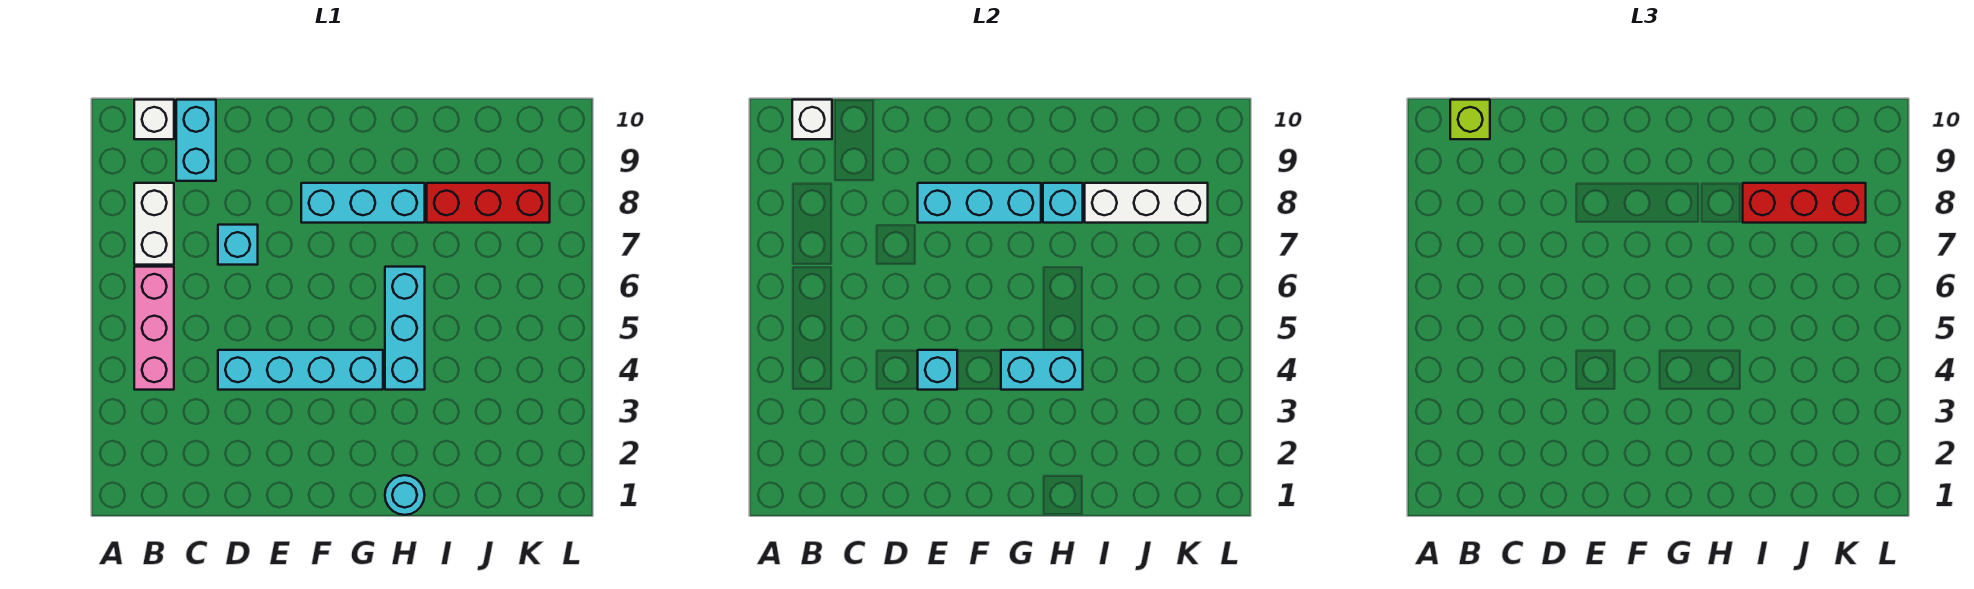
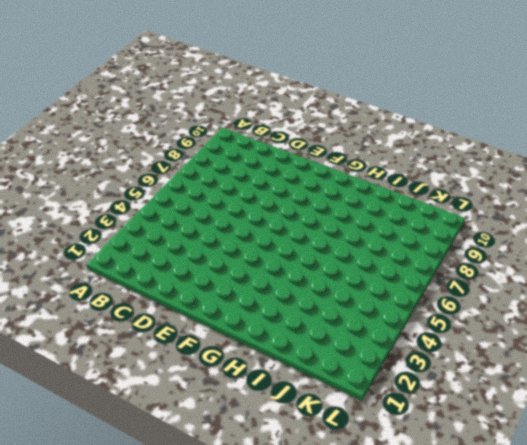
none -> pink 1x3 brick [134,267,174,390]
none -> white 1x2 brick [134,183,174,265]
none -> white 1x1 brick [134,100,174,139]

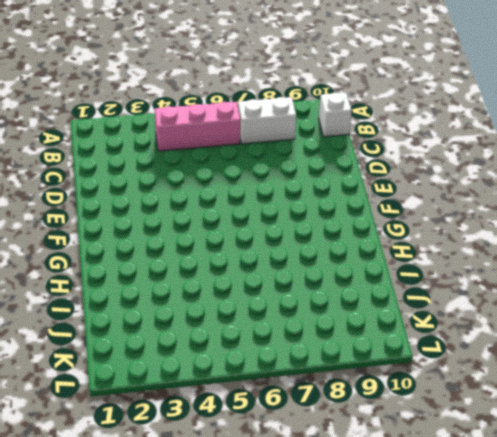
none -> cyan 1x2 brick [176,100,216,181]
none -> cyan 1x4 brick [218,350,383,390]
none -> cyan 1x1 brick [218,225,258,265]

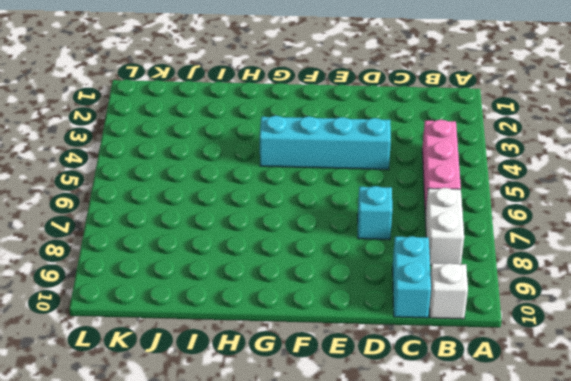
none -> cyan 1x3 brick [301,183,425,223]
none -> cyan 1x1 round brick [385,475,425,515]
none -> cyan 1x3 brick [385,267,425,390]

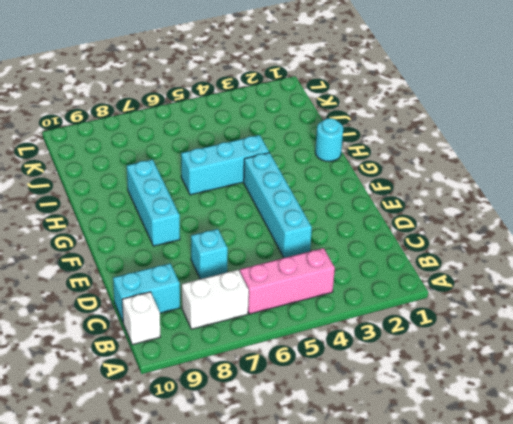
none -> red 1x3 brick [427,183,550,223]
none -> white 1x1 brick [792,100,832,139]
none -> cyan 1x1 brick [918,350,957,390]

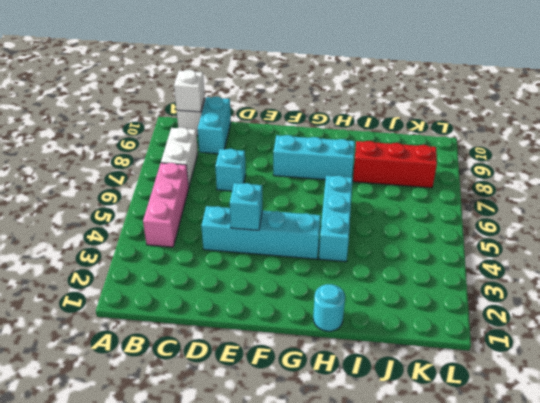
none -> cyan 1x3 brick [918,183,1041,223]
none -> cyan 1x2 brick [1001,350,1083,390]
none -> cyan 1x1 brick [1043,183,1083,223]

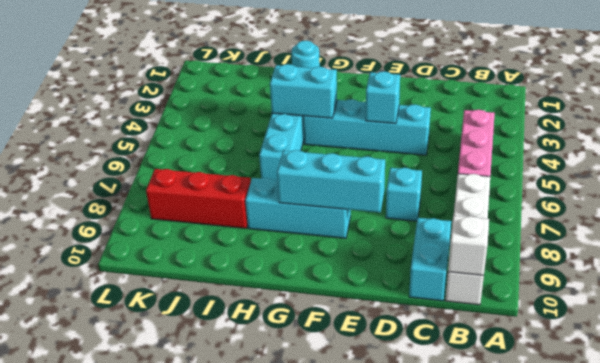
none -> cyan 1x1 brick [1043,183,1083,223]
none -> white 1x3 brick [1085,183,1208,223]
none -> lime 1x1 brick [1450,100,1490,139]

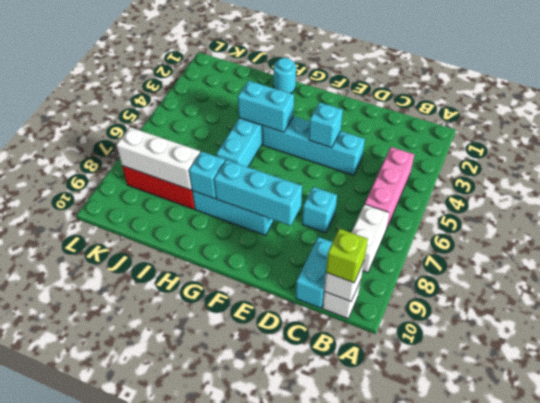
none -> red 1x3 brick [1743,183,1866,223]

